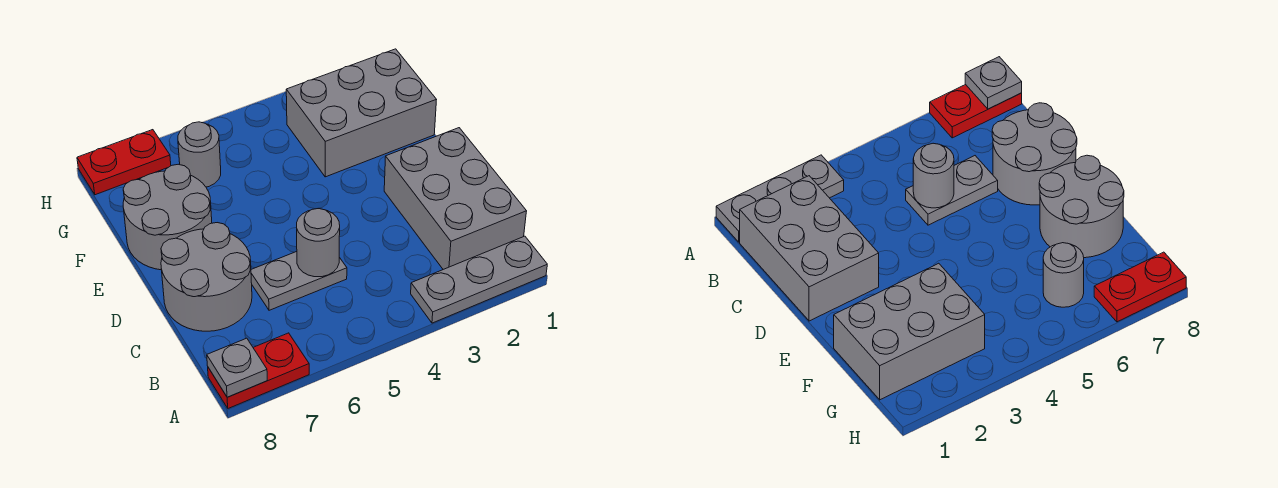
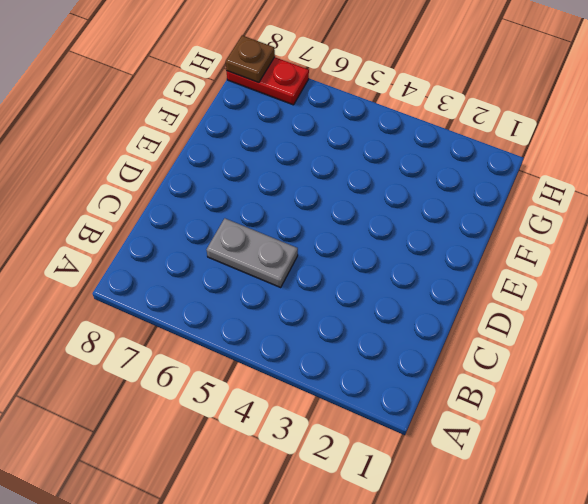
brown 1x1 plate [226,36,275,83] -> none
none -> grey 1x3 plate [411,236,547,323]
none -> red 1x2 plate [208,333,309,408]

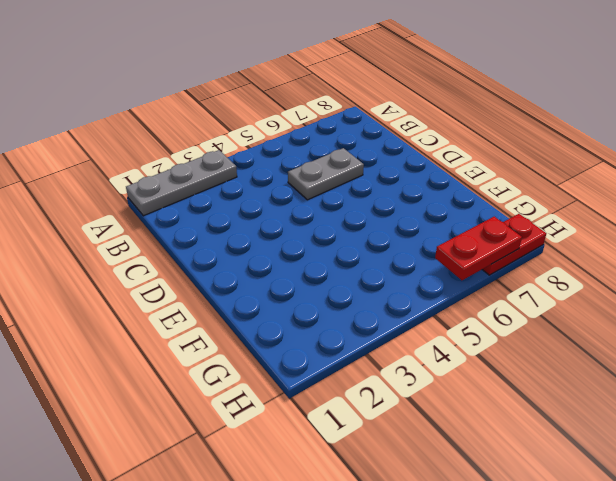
red 1x2 plate [435,217,522,280] -> red 1x2 plate moved to [208,333,309,408]
none -> grey 2x3 brick [384,128,527,269]
none -> grey 2x2 round brick [161,223,252,331]

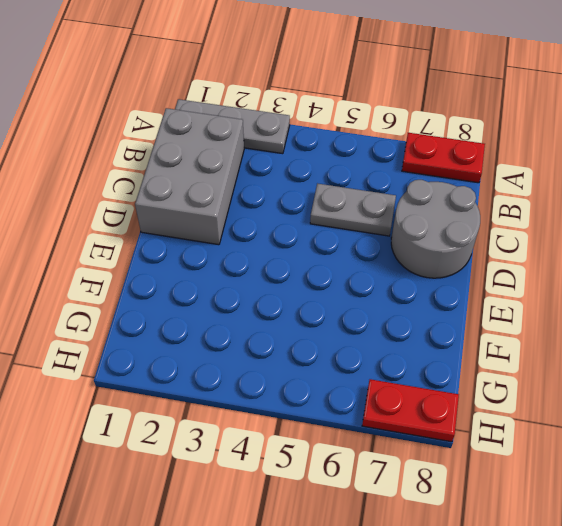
none -> grey 2x2 round brick [123,164,212,270]
none -> grey 2x3 brick [286,49,437,177]

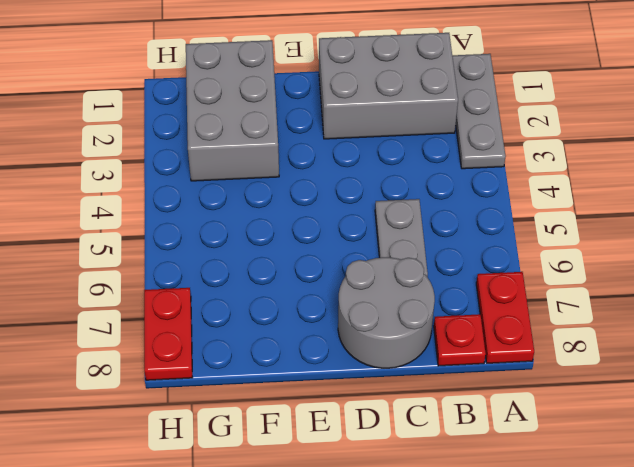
red 1x1 plate [434,314,486,366] -> none
none -> grey 2x2 round brick [123,164,212,270]
none -> grey 1x1 round brick [178,122,221,187]

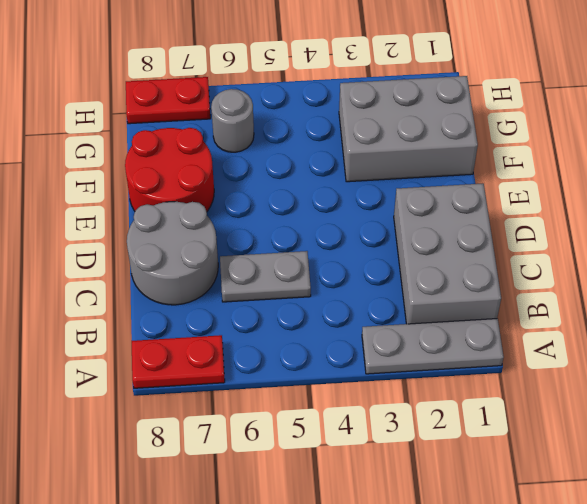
red 2x2 round brick [125,128,214,212] -> grey 2x2 round brick [123,164,212,270]
none -> grey 1x1 plate [207,338,267,397]
none -> grey 1x1 round brick [297,208,340,277]

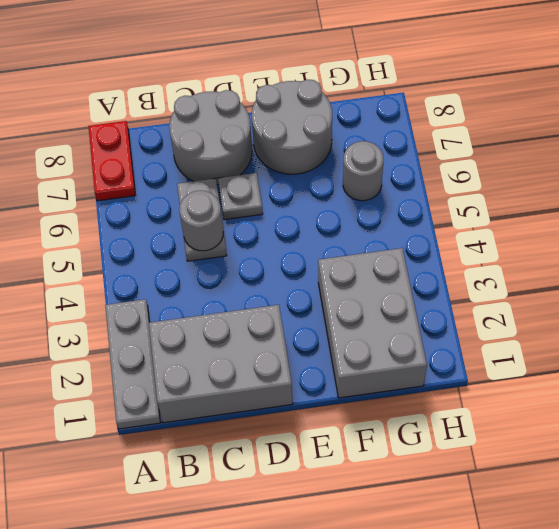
grey 1x1 plate [218,173,263,220] -> grey 1x1 plate moved to [207,338,267,397]
none -> red 1x2 plate [77,130,171,195]

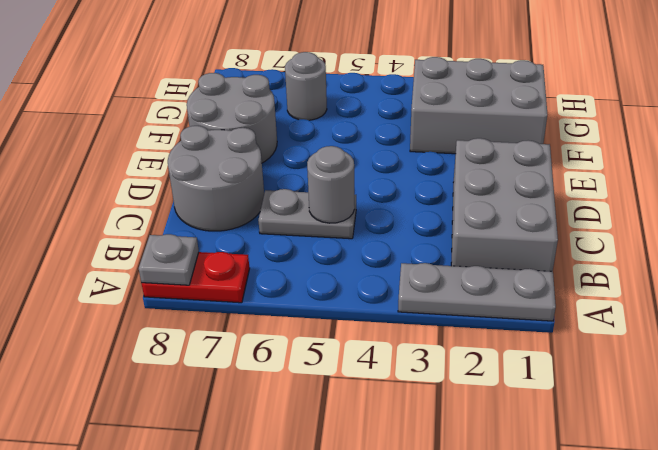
none -> red 1x2 plate [77,130,171,195]

